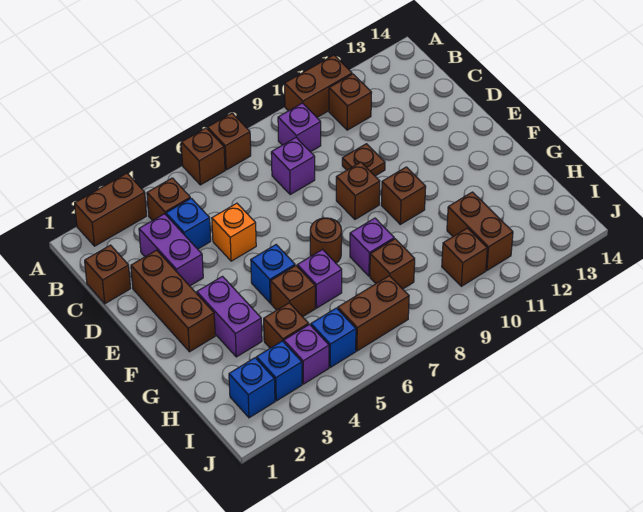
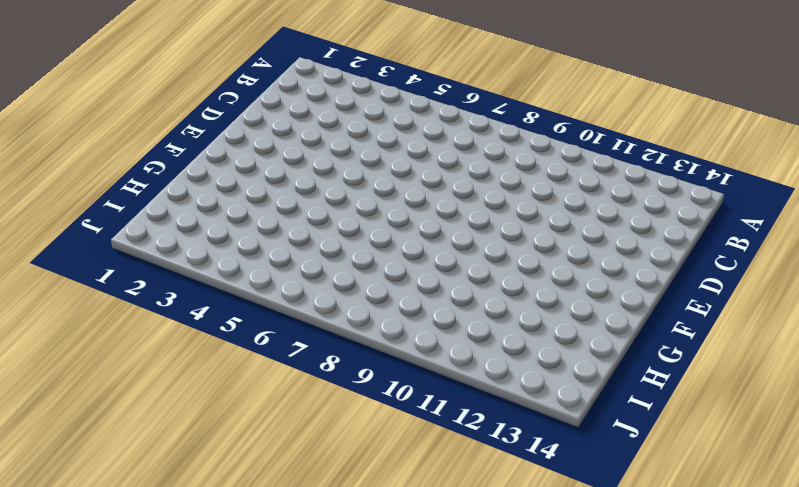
none -> brown 1x2 brick [75,173,147,246]
none -> brown 1x1 brick [181,128,225,185]
none -> brown 1x1 brick [207,113,251,170]
none -> brown 1x2 brick [285,55,352,117]

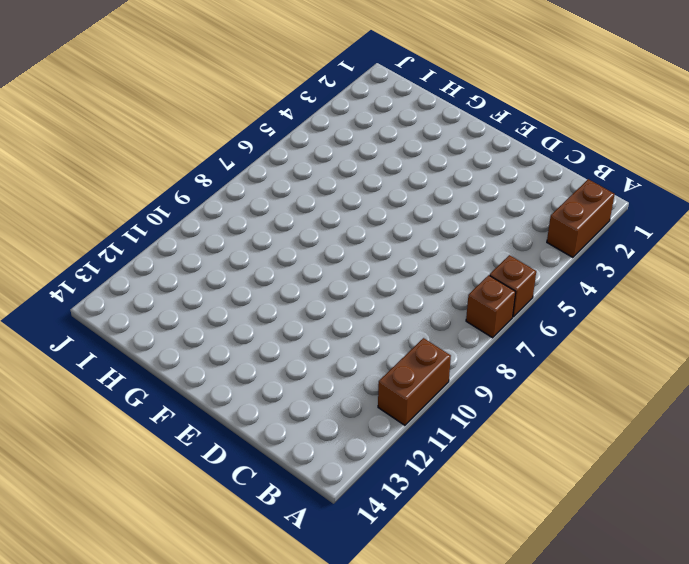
none -> brown 1x1 brick [147,178,190,221]
none -> purple 1x1 brick [278,103,321,152]
none -> brown 1x1 brick [329,74,372,130]
none -> brown 1x1 brick [85,245,131,304]

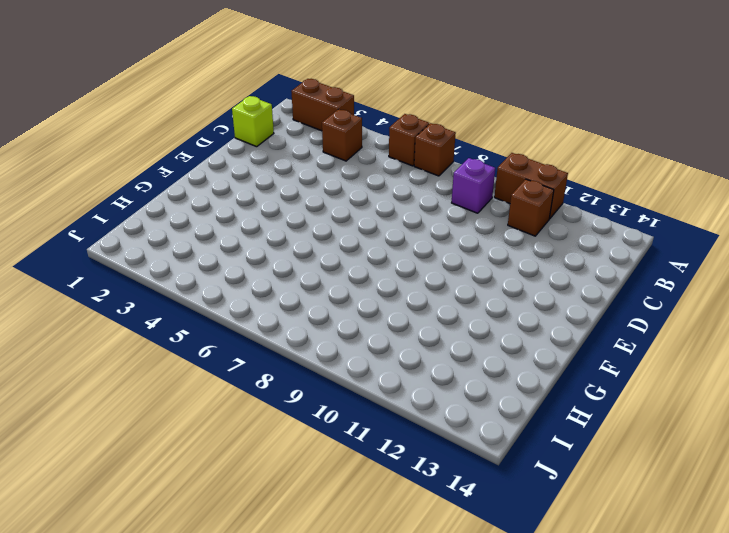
lime 1x1 brick [232,96,274,147] -> brown 1x1 brick [85,245,131,304]
none -> purple 1x2 brick [139,214,203,286]
none -> blue 1x1 brick [166,198,211,249]
none -> purple 1x1 brick [271,138,315,194]
none -> brown 1x3 brick [131,250,215,352]

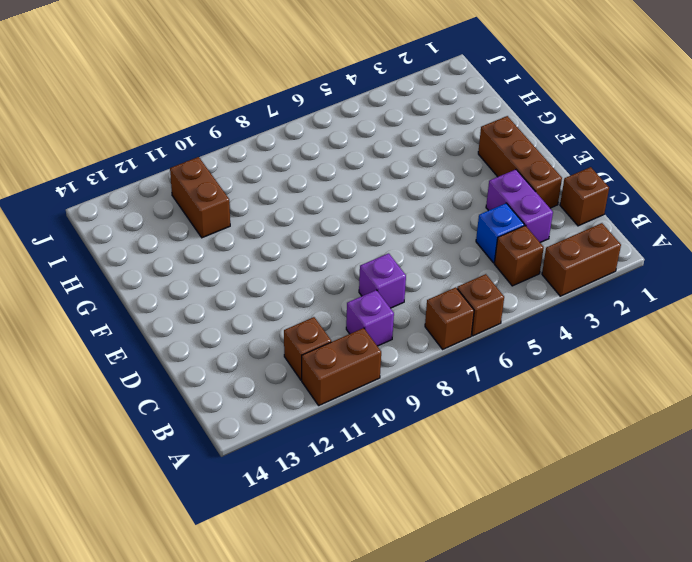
none -> orange 1x1 brick [212,203,256,261]
none -> brown 1x1 plate [342,144,385,176]
none -> brown 1x1 brick [336,162,380,219]
none -> purple 1x2 brick [197,276,262,357]

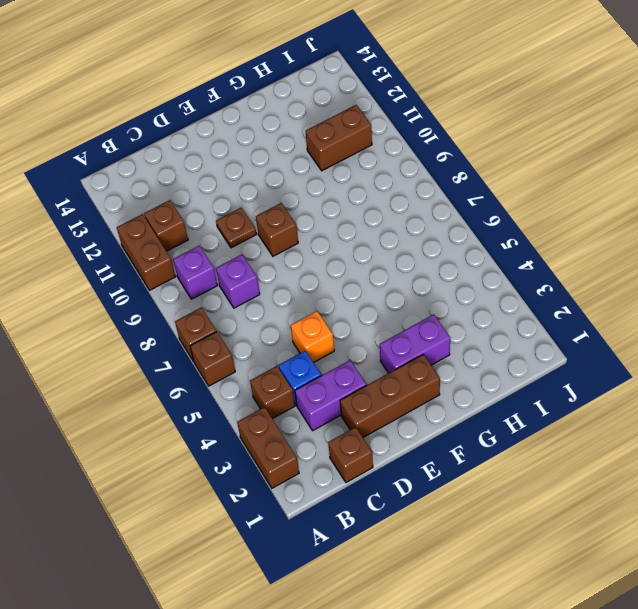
none -> blue 1x1 brick [251,245,295,303]
none -> brown 1x1 round brick [310,218,342,263]
none -> brown 1x1 brick [381,167,426,224]
none -> brown 1x1 brick [271,266,315,317]

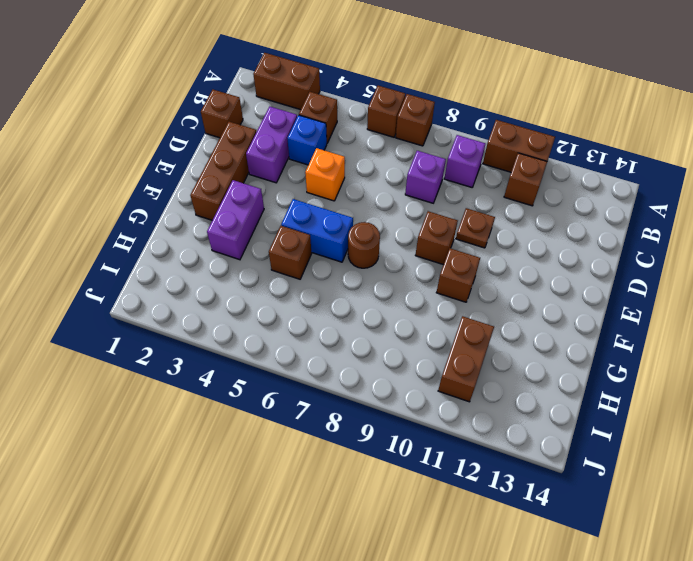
blue 1x2 brick [281,199,353,262] -> blue 1x1 brick [251,245,295,303]
none -> purple 1x1 brick [297,250,342,308]
none -> purple 1x1 brick [350,218,394,276]
none -> brown 1x1 brick [264,303,309,348]
none -> brown 1x1 brick [370,239,415,289]

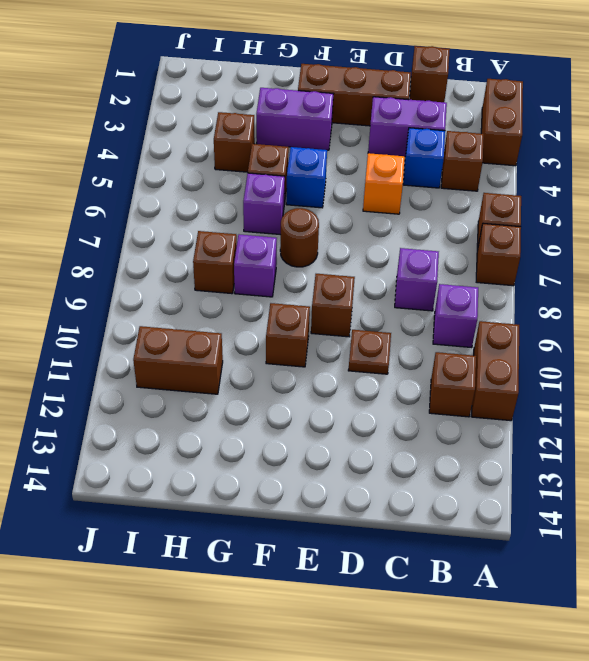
none -> blue 1x1 brick [229,358,275,418]
none -> blue 1x1 brick [256,341,302,401]
none -> purple 1x1 brick [284,325,329,384]
none -> blue 1x1 brick [311,308,356,367]

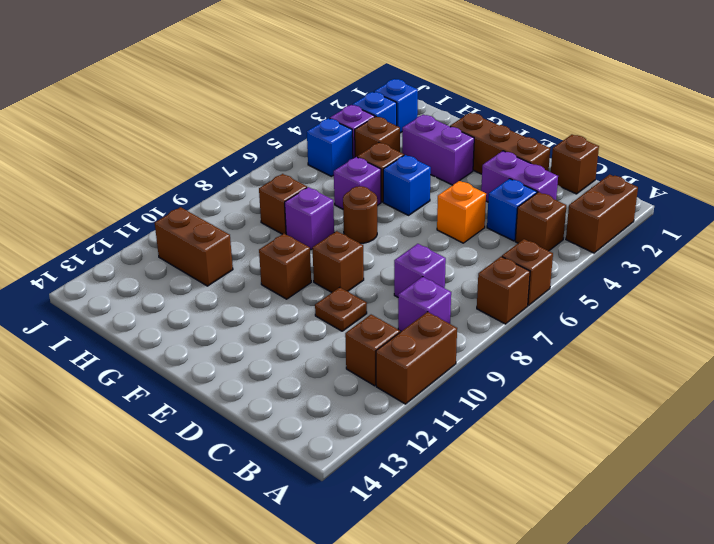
none -> brown 1x2 brick [338,276,409,351]
none -> brown 1x1 brick [442,228,487,286]

